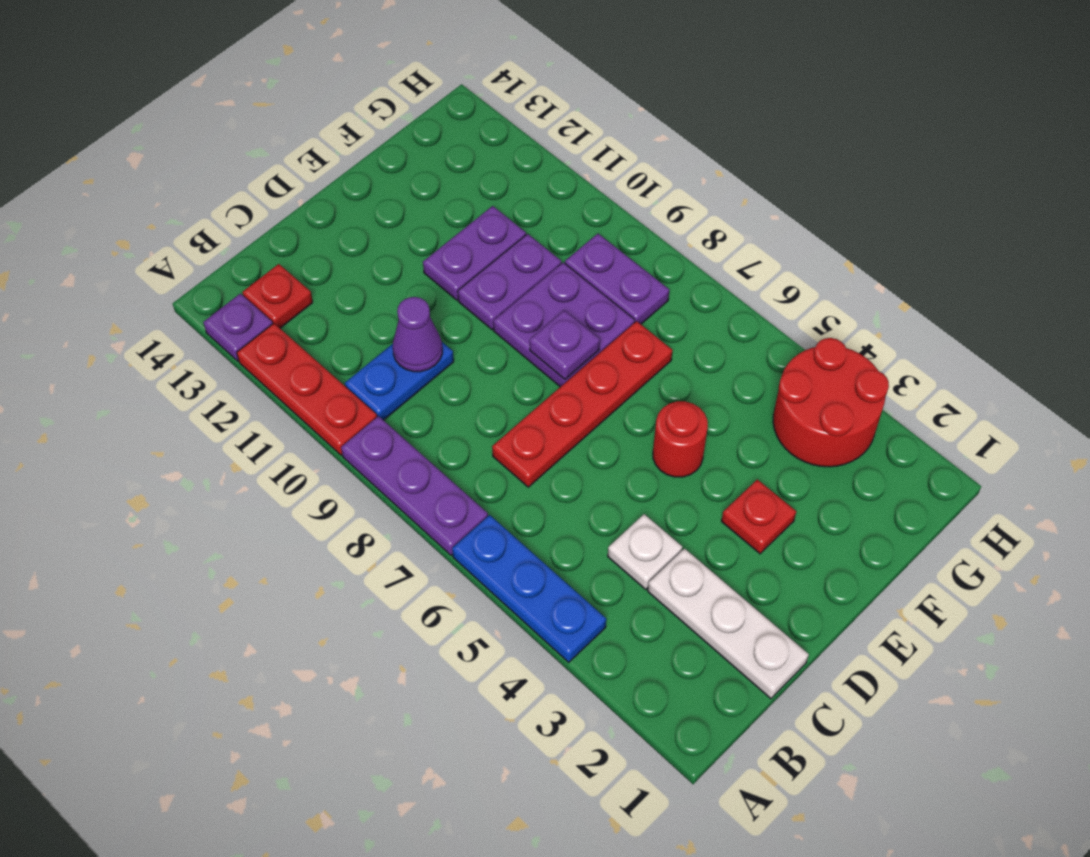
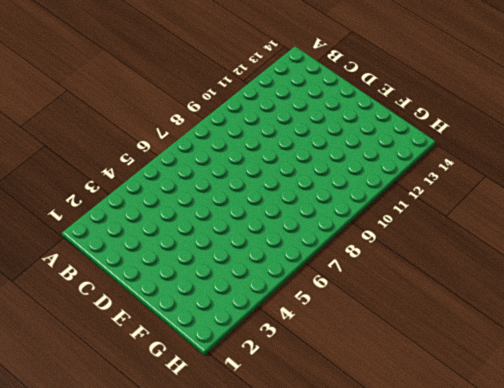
none -> blue 1x3 plate [452,515,606,662]
none -> purple 1x3 plate [341,416,488,555]
none -> red 1x3 plate [237,323,377,455]

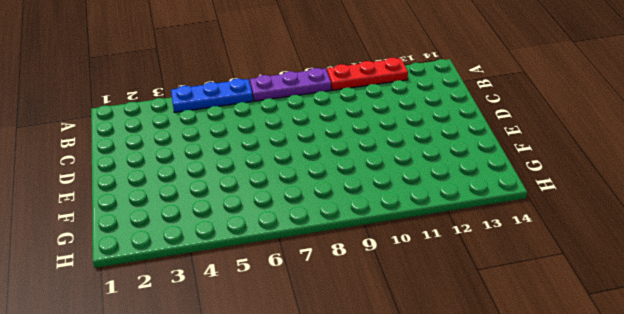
none -> purple 1x1 plate [203,294,273,361]
none -> blue 1x2 plate [345,342,454,420]
none -> red 1x1 plate [242,264,313,328]

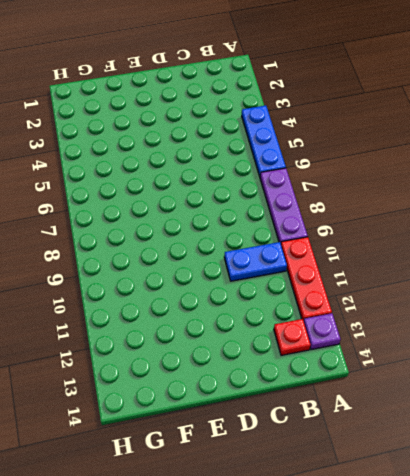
none -> white 1x3 plate [648,549,809,699]
none -> white 1x1 plate [608,514,682,589]
none -> red 1x4 plate [492,321,672,487]

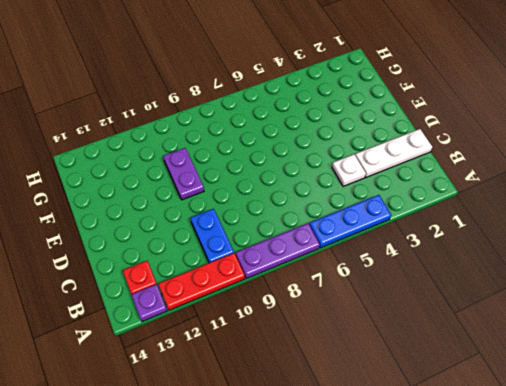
none -> red 1x4 plate [492,321,672,487]
none -> red 1x1 plate [721,480,796,554]
none -> red 1x1 round brick [653,401,708,477]

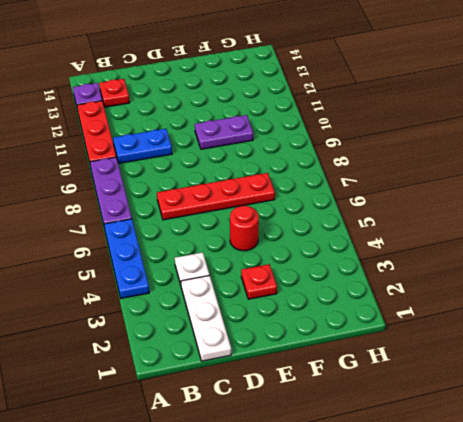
none -> purple 2x2 plate [493,262,635,387]
none -> purple 1x2 plate [423,206,526,300]
none -> red 2x2 round brick [773,338,889,467]

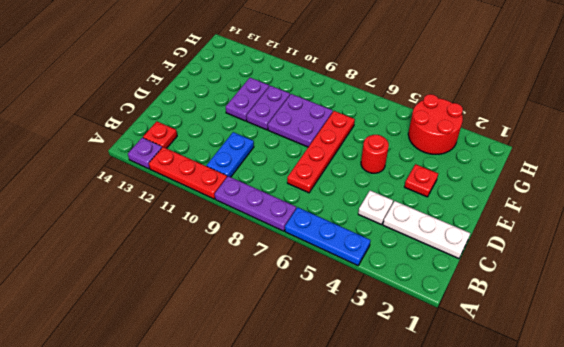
none -> purple 1x2 plate [565,234,669,324]
none -> purple 1x1 cone [393,297,442,372]
none -> purple 1x1 plate [530,310,600,379]

